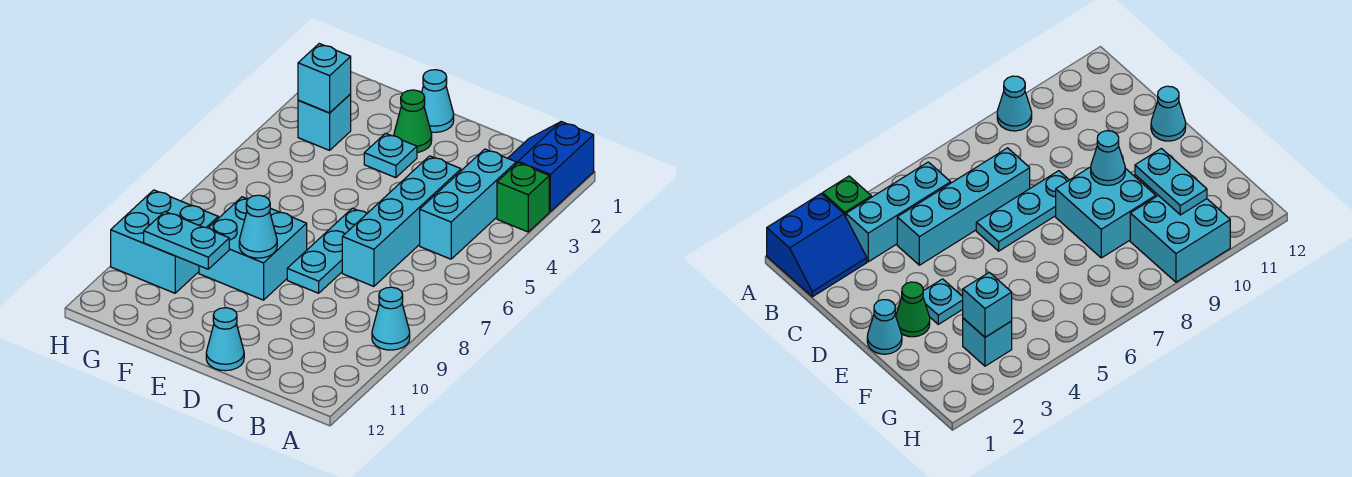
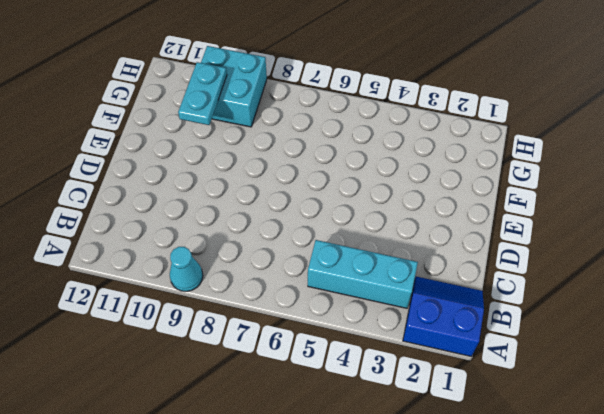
none -> green 1x1 brick [497,163,549,232]
none -> cyan 1x4 brick [342,156,461,286]
none -> cyan 1x3 plate [287,208,367,293]

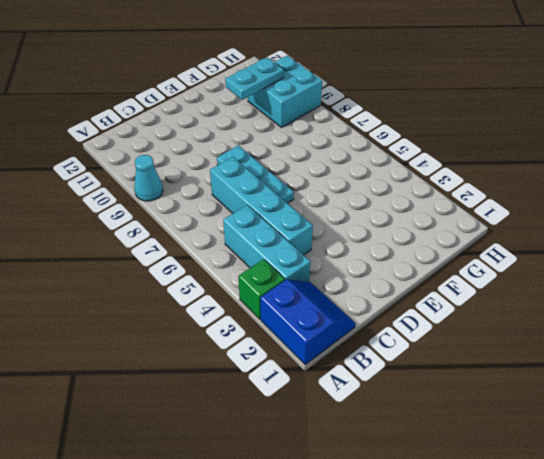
none -> cyan 1x1 cone [206,308,244,371]
none -> cyan 1x1 cone [422,70,454,132]
none -> green 1x1 cone [394,90,432,152]

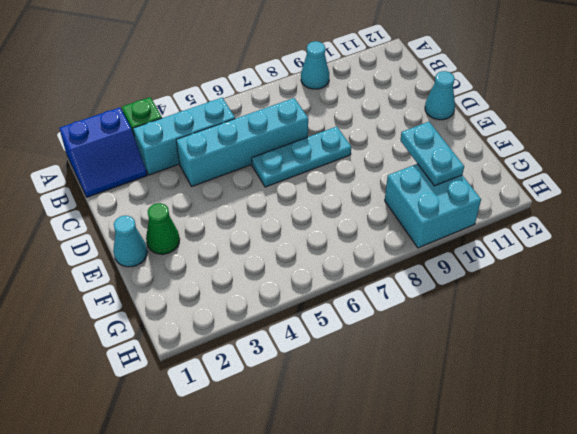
none -> cyan 1x1 plate [364,133,417,178]
none -> cyan 2x2 brick [199,197,307,300]
none -> cyan 1x1 brick [298,94,351,150]

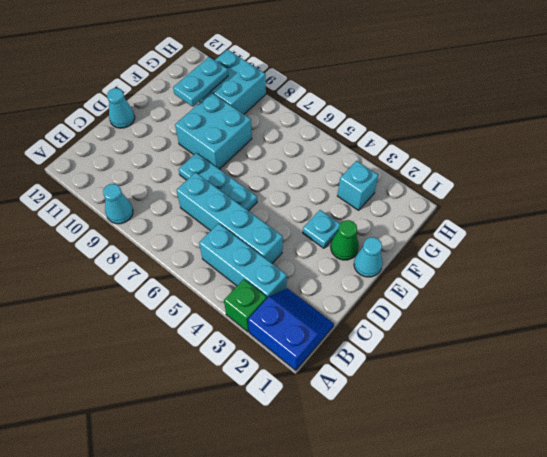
none -> cyan 1x1 cone [239,195,277,258]
none -> cyan 1x1 brick [298,44,351,113]

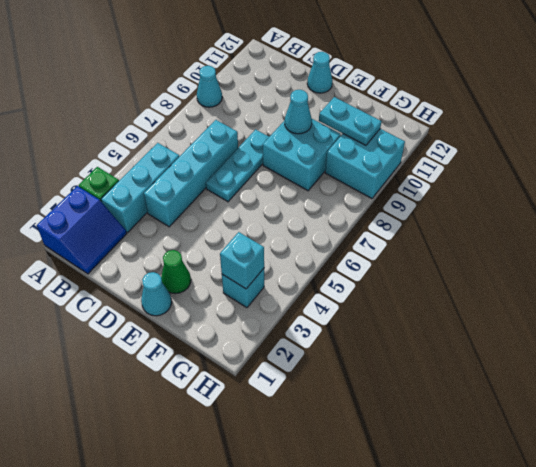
none -> cyan 1x1 plate [364,133,417,178]

